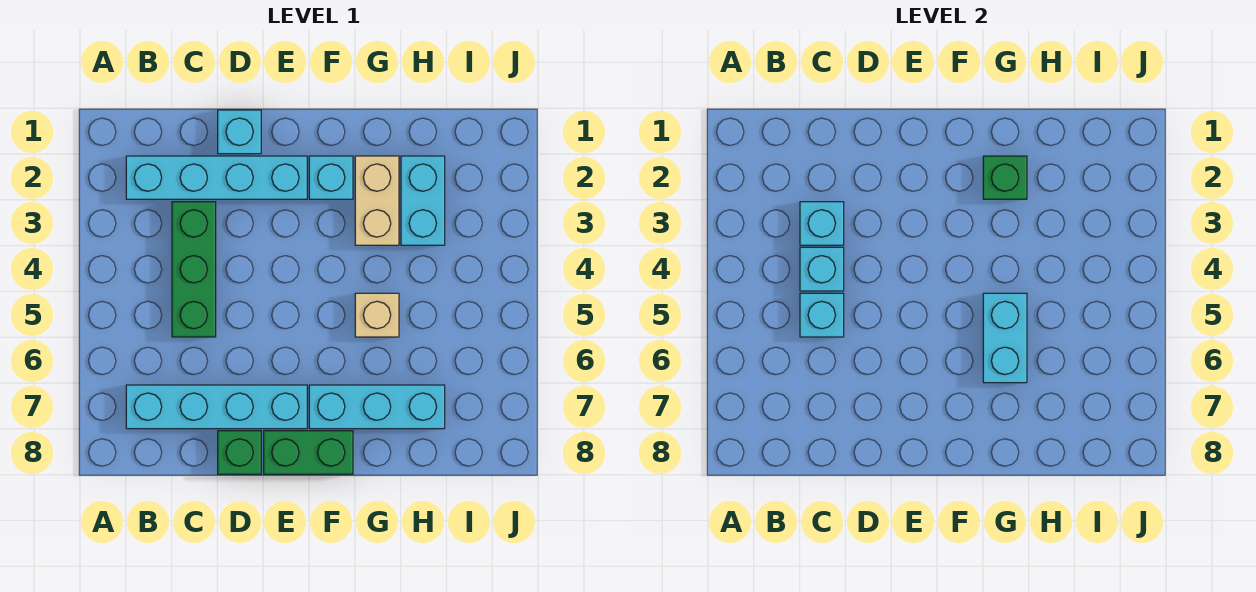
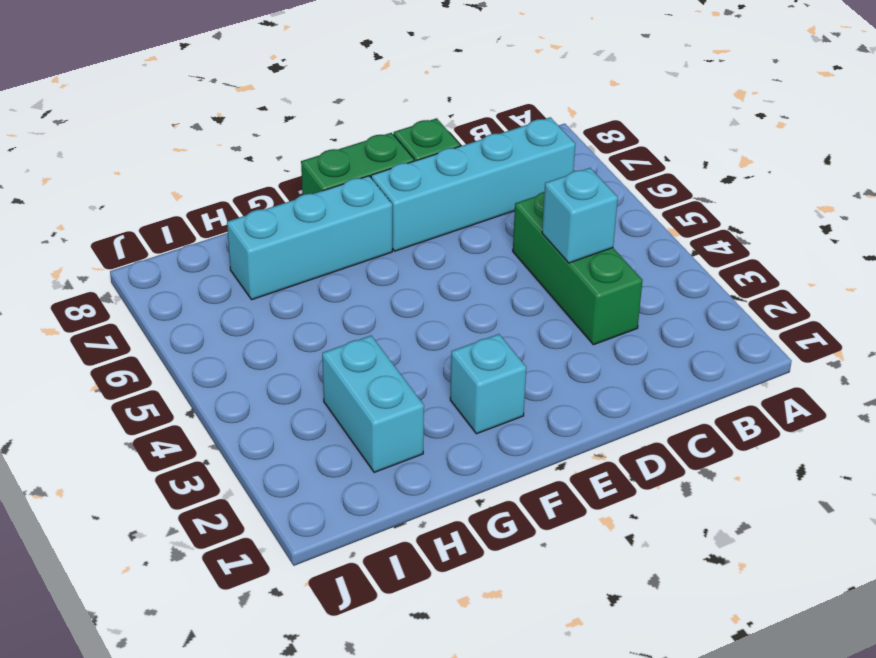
none -> cyan 1x4 brick [126,156,307,199]
none -> cyan 1x1 brick [218,110,261,154]
none -> tan 1x2 brick [355,156,399,245]

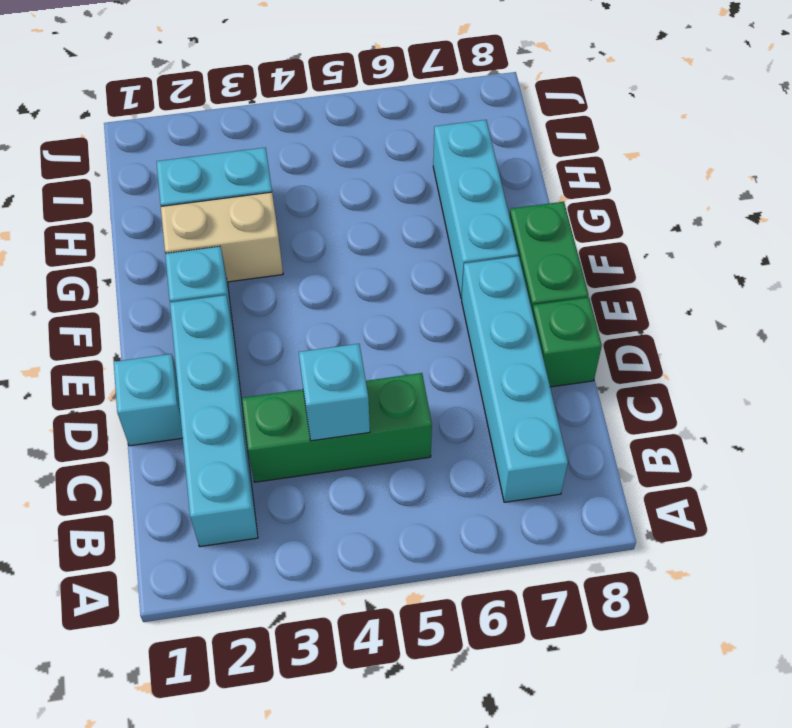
none -> tan 1x1 brick [355,293,399,337]
none -> cyan 1x1 brick [800,202,844,245]
none -> cyan 1x1 brick [800,293,844,337]

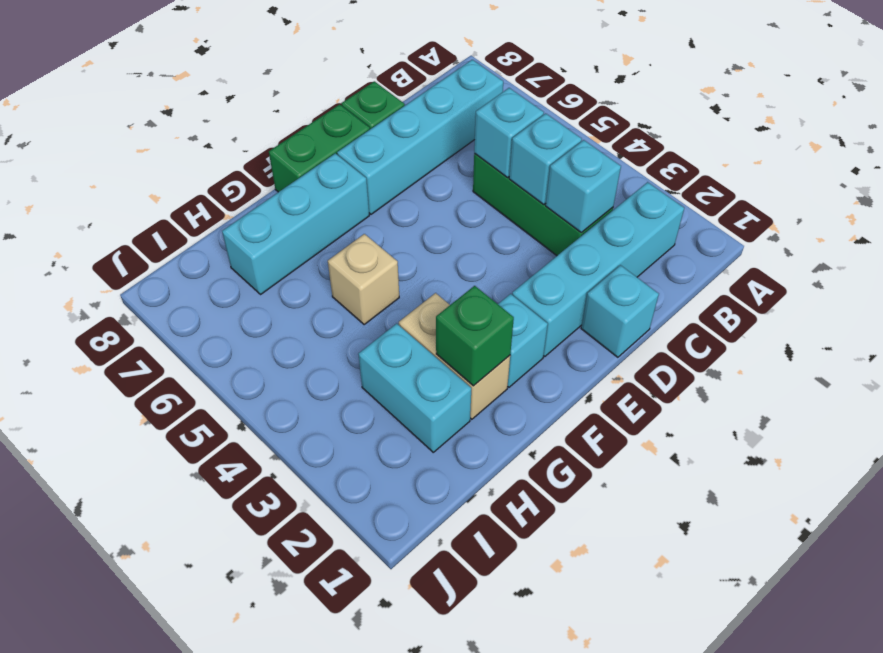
none -> cyan 1x2 brick [983,293,1027,383]

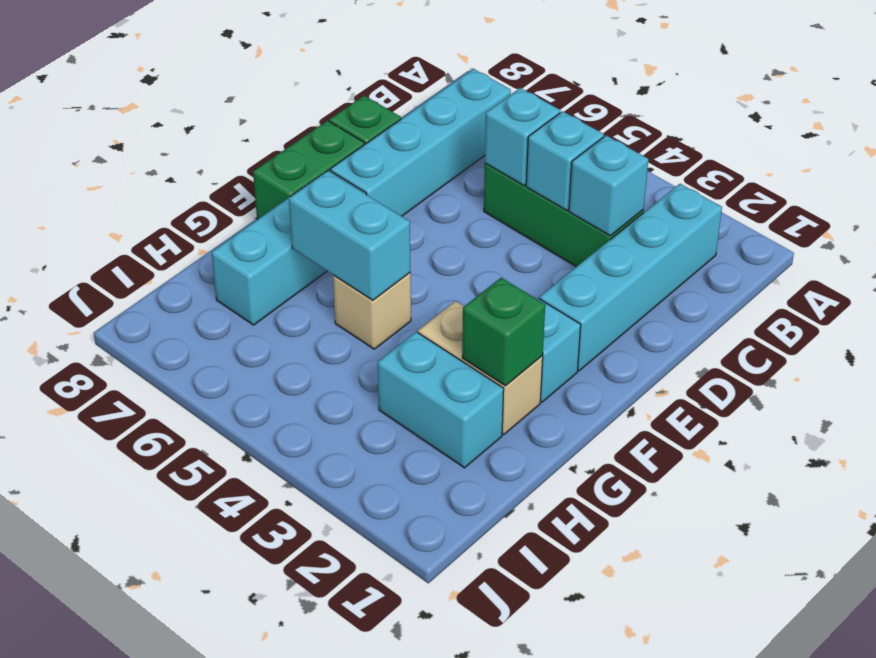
none -> cyan 1x1 brick [218,110,261,154]

